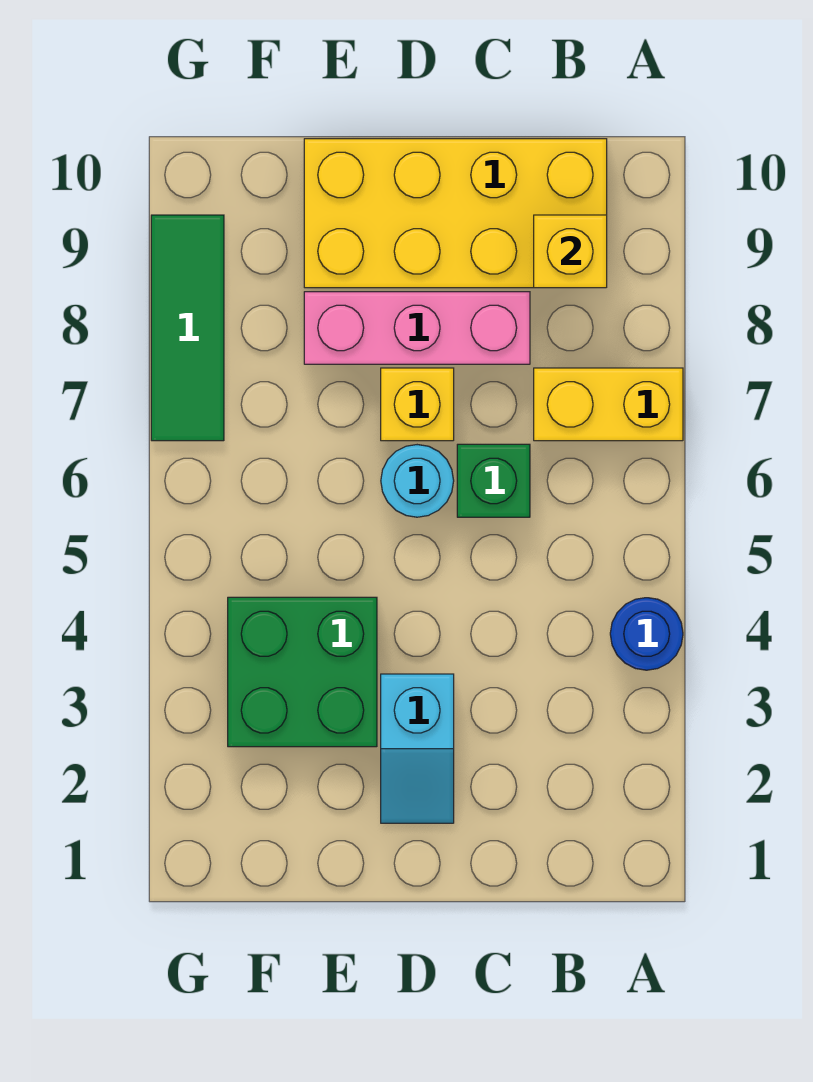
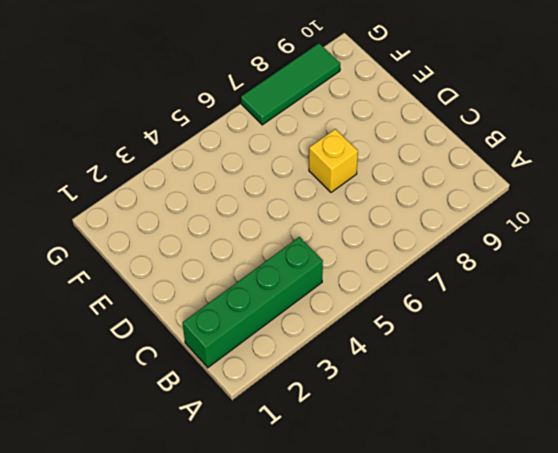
green 1x4 brick [183,237,323,368] -> none
none -> blue 1x1 round brick [610,598,683,670]
none -> yellow 1x2 brick [534,368,683,441]

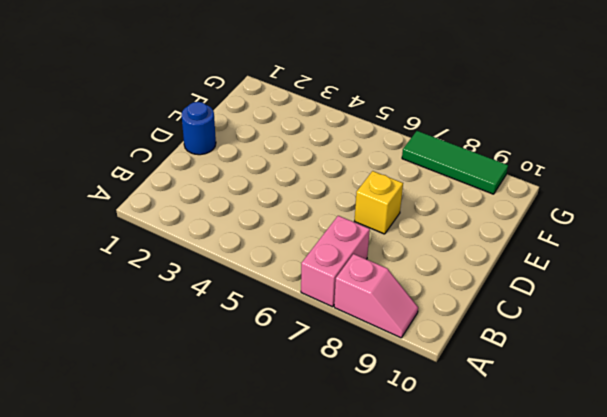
pink 1x2 brick [301,216,370,307] -> yellow 1x2 brick [534,368,683,441]
pink 1x2 slope [334,254,418,338] -> none
blue 1x1 round brick [182,102,216,155] -> blue 1x1 round brick moved to [610,598,683,670]
none -> yellow 2x4 brick [304,139,607,288]
none -> green 1x1 brick [457,444,530,517]

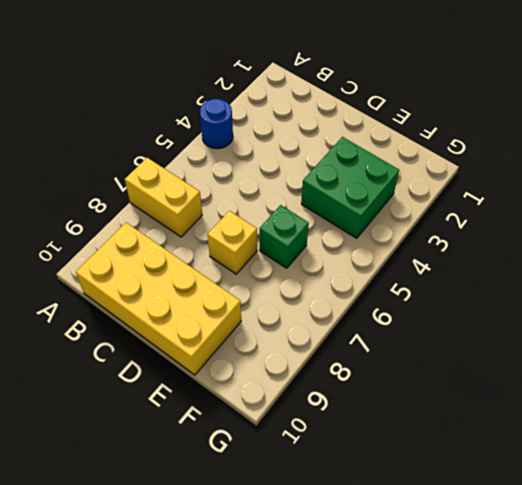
green 1x1 brick [260,205,309,268] -> green 1x1 brick moved to [457,444,530,517]
none -> pink 1x3 brick [304,292,530,364]
none -> cyan 1x2 slope [381,674,454,823]

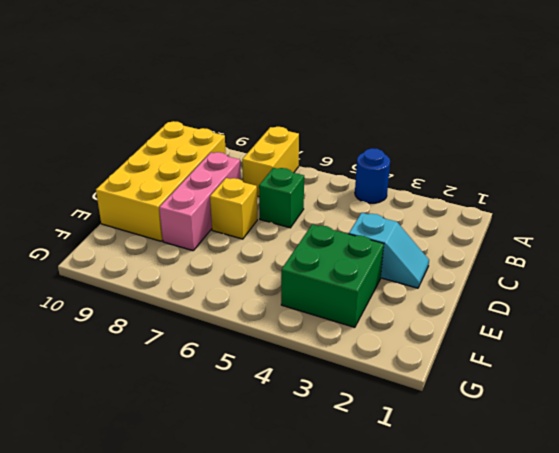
none -> cyan 1x1 round brick [381,445,454,517]
none -> green 1x3 tile [151,215,224,441]

